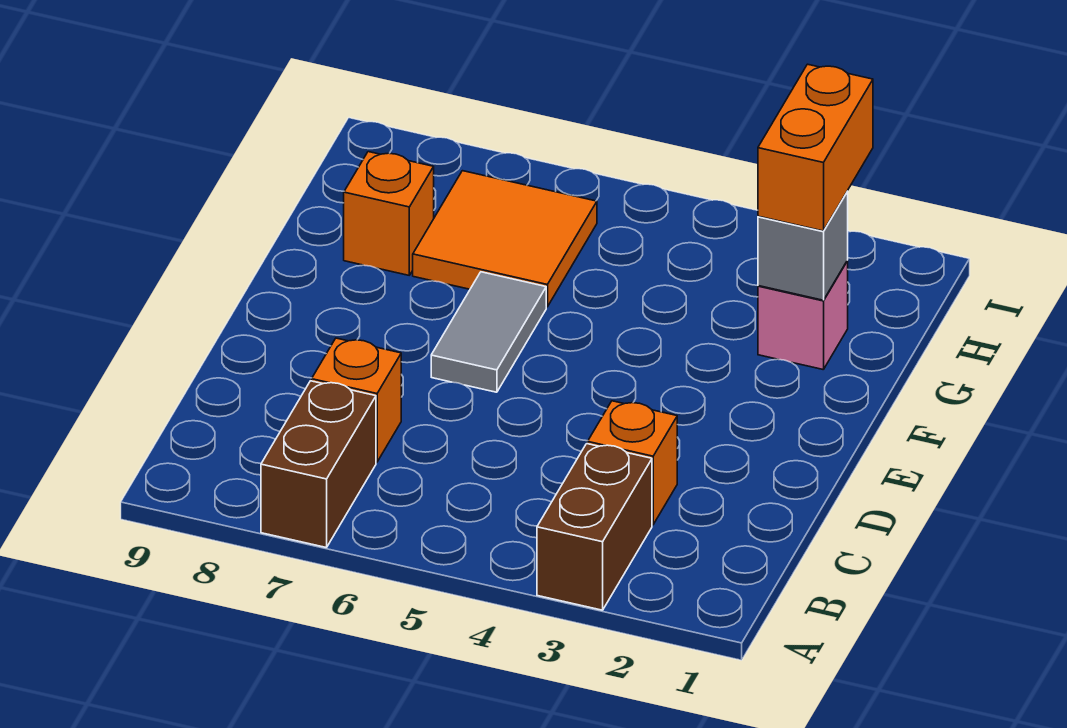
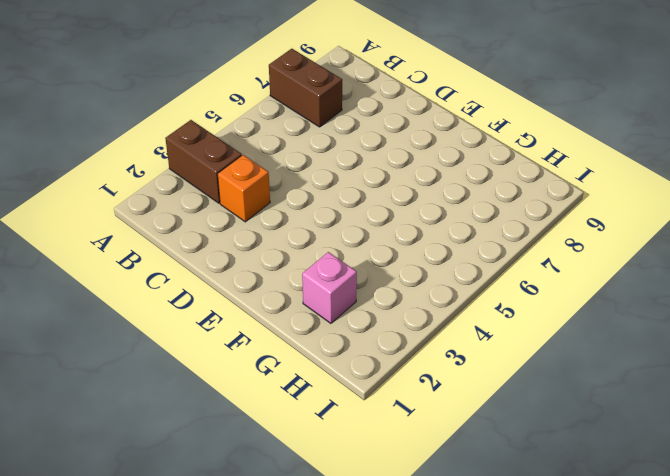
none -> orange 1x1 brick [312,338,401,462]
none -> grey 1x2 tile [431,272,546,392]

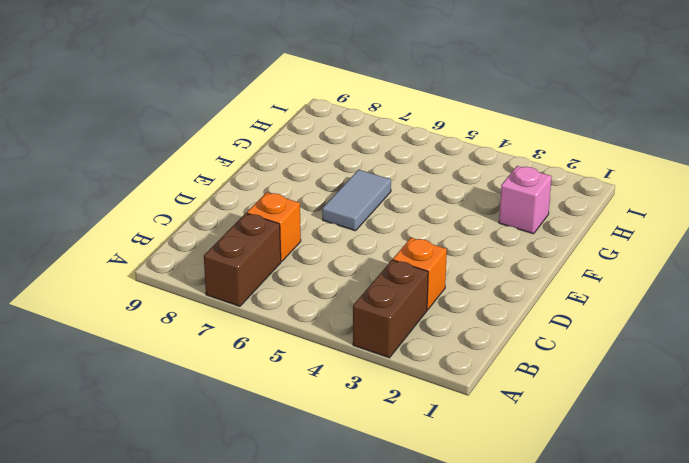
none -> orange 2x2 tile [413,171,597,307]
none -> orange 1x1 brick [344,152,434,275]

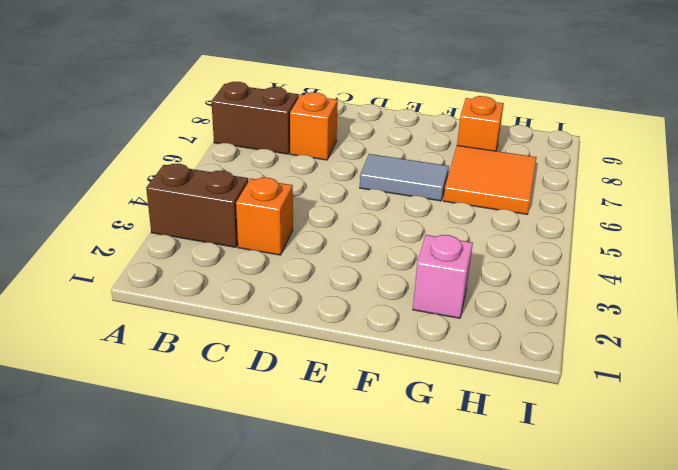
none -> grey 1x1 brick [758,192,848,300]
none -> orange 1x2 brick [758,64,873,231]

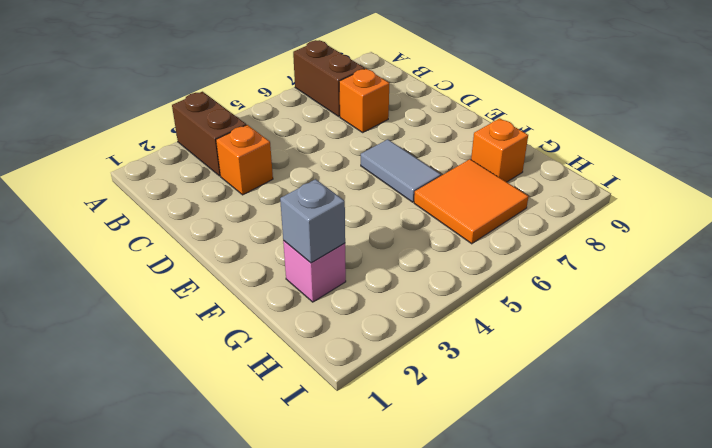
none -> orange 1x2 brick [758,64,873,231]

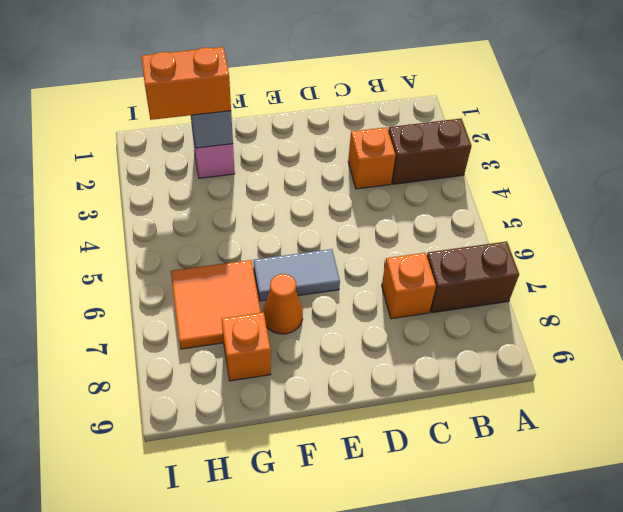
orange 1x1 cone [263,274,303,334] -> none

